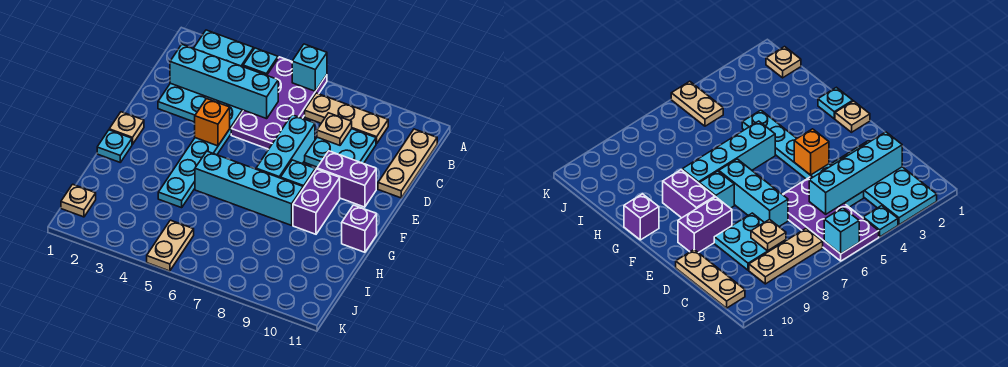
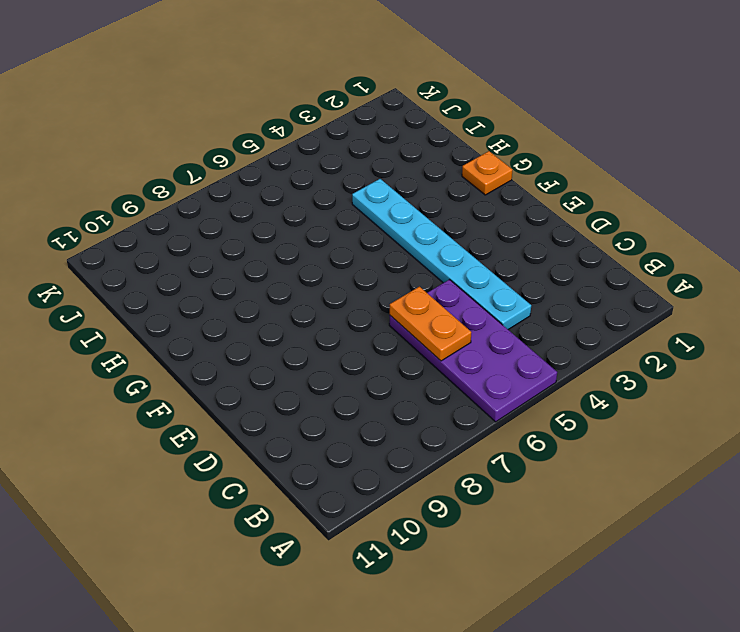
orange 1x2 plate [390,287,471,361] -> none
orange 1x1 plate [462,151,512,195] -> cyan 1x1 plate [97,130,132,162]
none -> cyan 2x4 plate [158,30,254,122]
none -> cyan 1x1 plate [243,48,278,75]
none -> tan 1x3 plate [305,93,388,144]

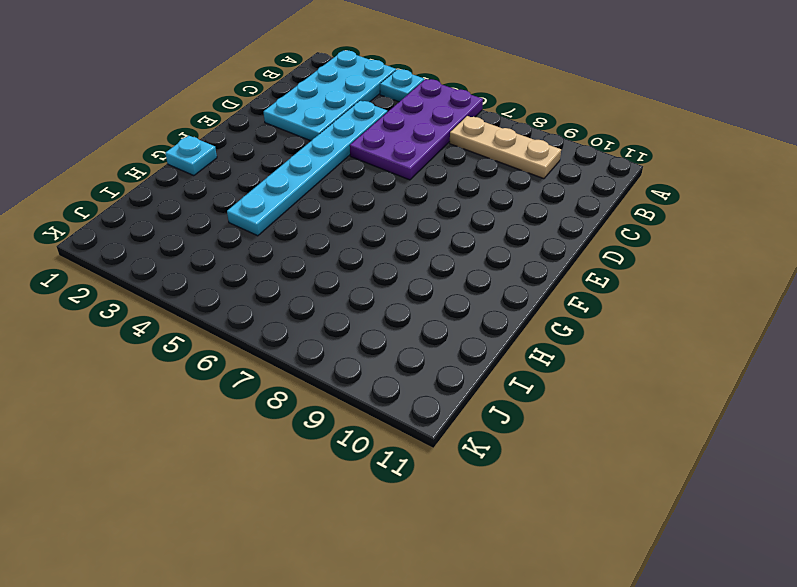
none -> tan 1x3 plate [378,129,437,198]
none -> cyan 2x2 plate [305,129,376,167]
none -> cyan 1x3 brick [256,115,315,178]

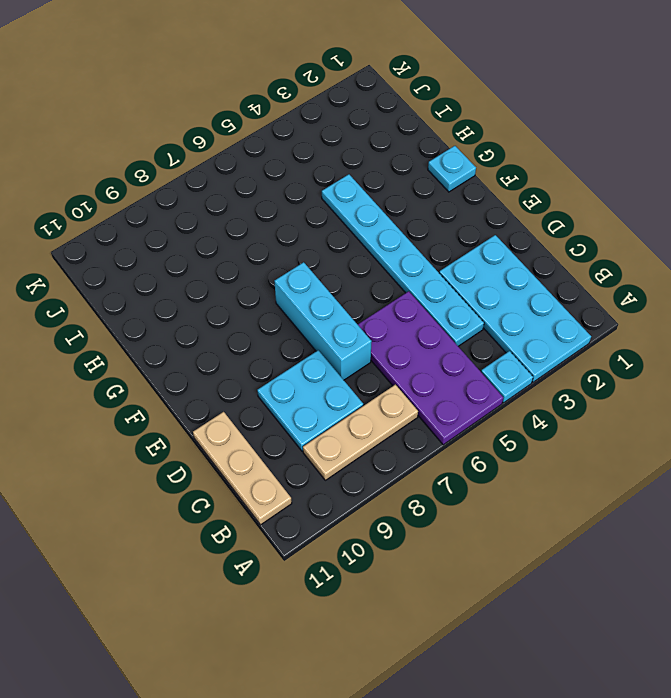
none -> purple 1x2 brick [317,151,376,207]
none -> tan 1x1 plate [109,112,144,144]
none -> cyan 1x1 brick [281,160,315,188]

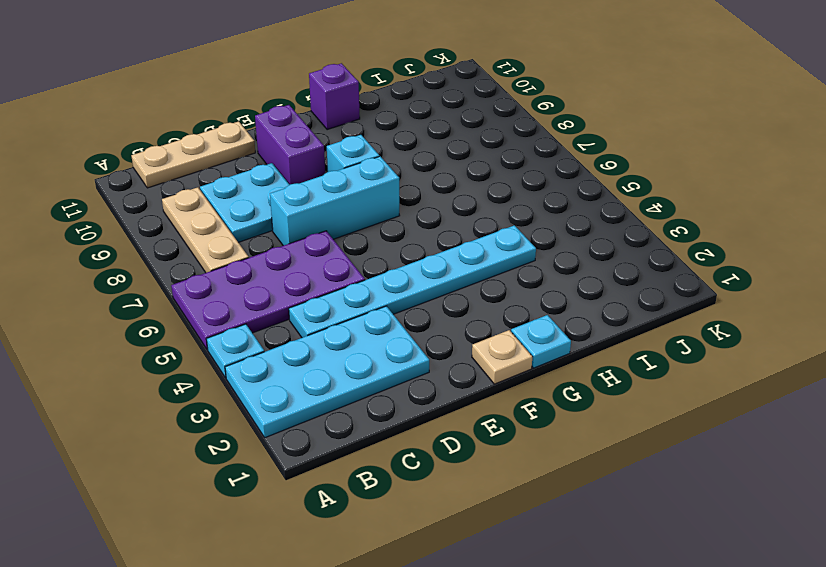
none -> purple 1x2 brick [293,169,340,234]
none -> cyan 1x4 brick [195,151,303,225]
none -> tan 1x1 plate [61,184,96,217]

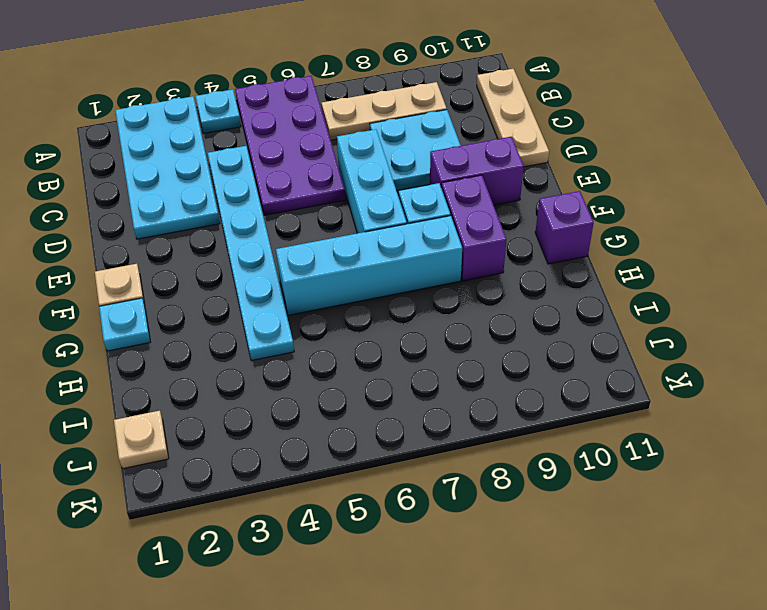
none -> tan 1x2 plate [147,220,194,271]
none -> cyan 1x1 brick [292,44,327,91]
none -> cyan 1x4 brick [170,44,278,119]

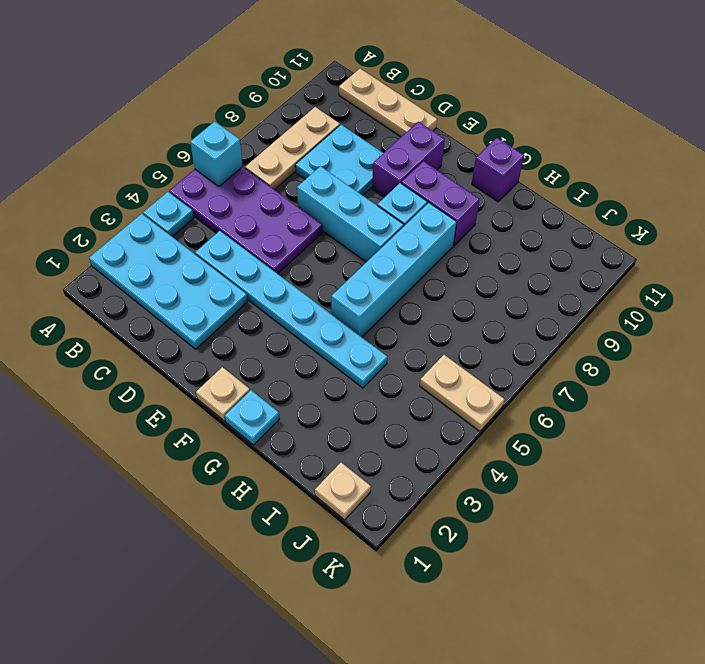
none -> cyan 1x4 brick [170,44,278,119]
none -> tan 1x1 plate [317,113,352,145]
none -> orange 1x1 brick [195,99,230,146]

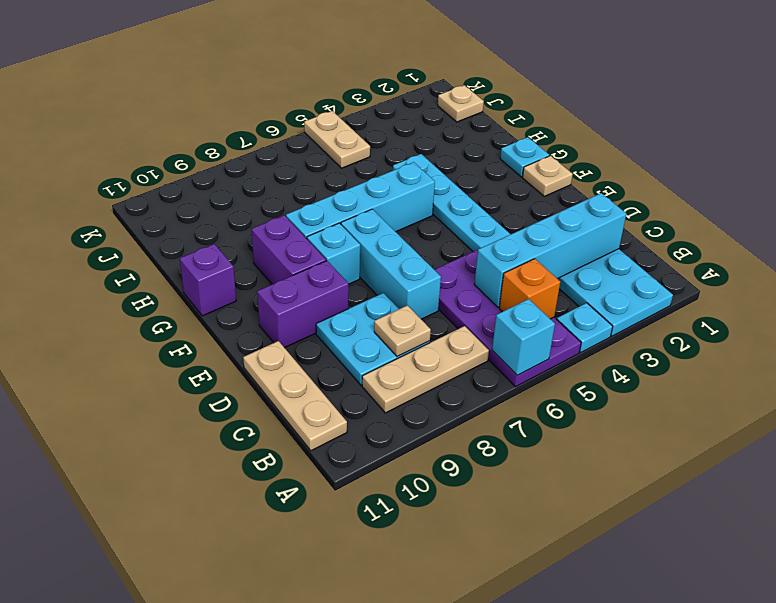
orange 1x1 brick [499,259,560,319] -> orange 1x1 brick moved to [195,99,230,146]

